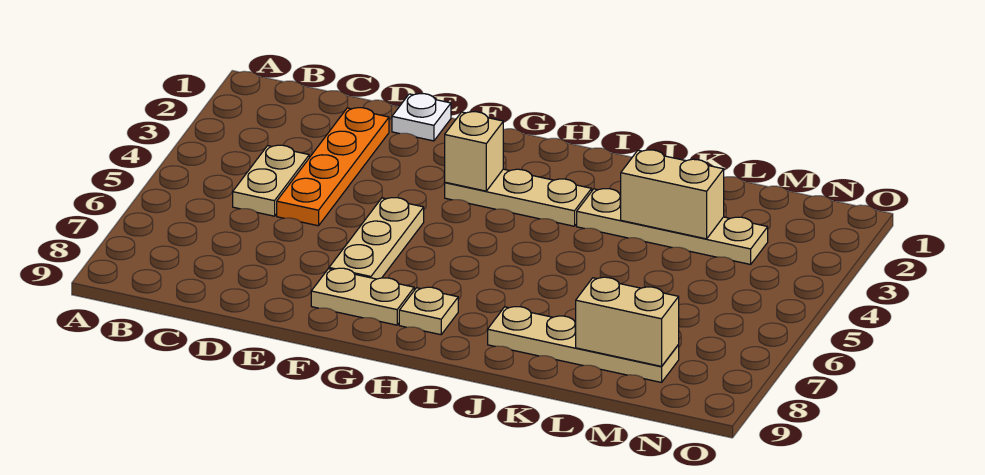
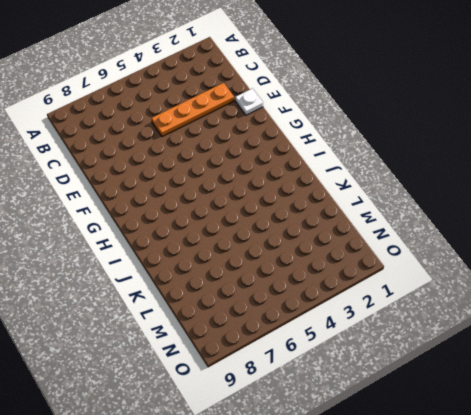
none -> tan 1x2 plate [233,145,309,216]
none -> tan 1x3 plate [329,198,424,279]
none -> tan 1x2 plate [311,268,414,325]

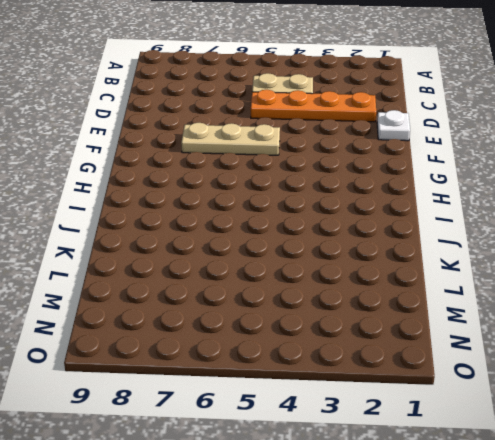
none -> tan 1x2 plate [311,268,414,325]
none -> tan 1x3 plate [445,169,592,226]
none -> tan 1x1 plate [399,287,458,335]

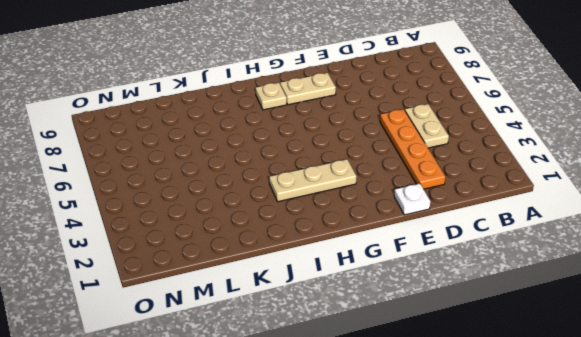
none -> tan 1x3 plate [329,198,424,279]
none -> tan 1x4 plate [577,189,768,264]
none -> tan 1x4 plate [488,307,679,382]

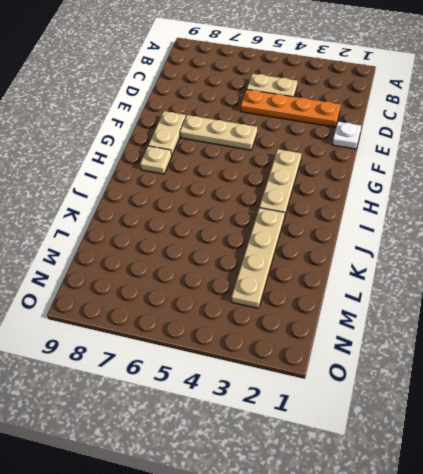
none -> tan 1x4 plate [488,307,679,382]
none -> tan 1x1 brick [445,112,503,191]
none -> tan 1x2 brick [621,150,724,239]

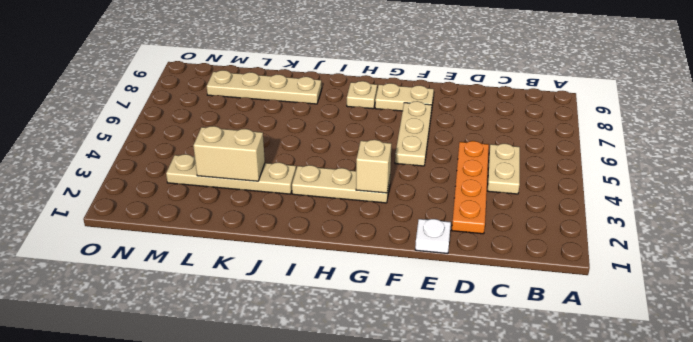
none -> tan 1x2 brick [576,277,679,366]

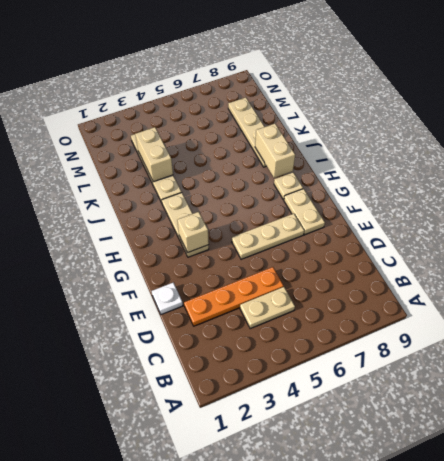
tan 1x2 brick [255,124,295,178] -> tan 1x2 brick moved to [576,277,679,366]

